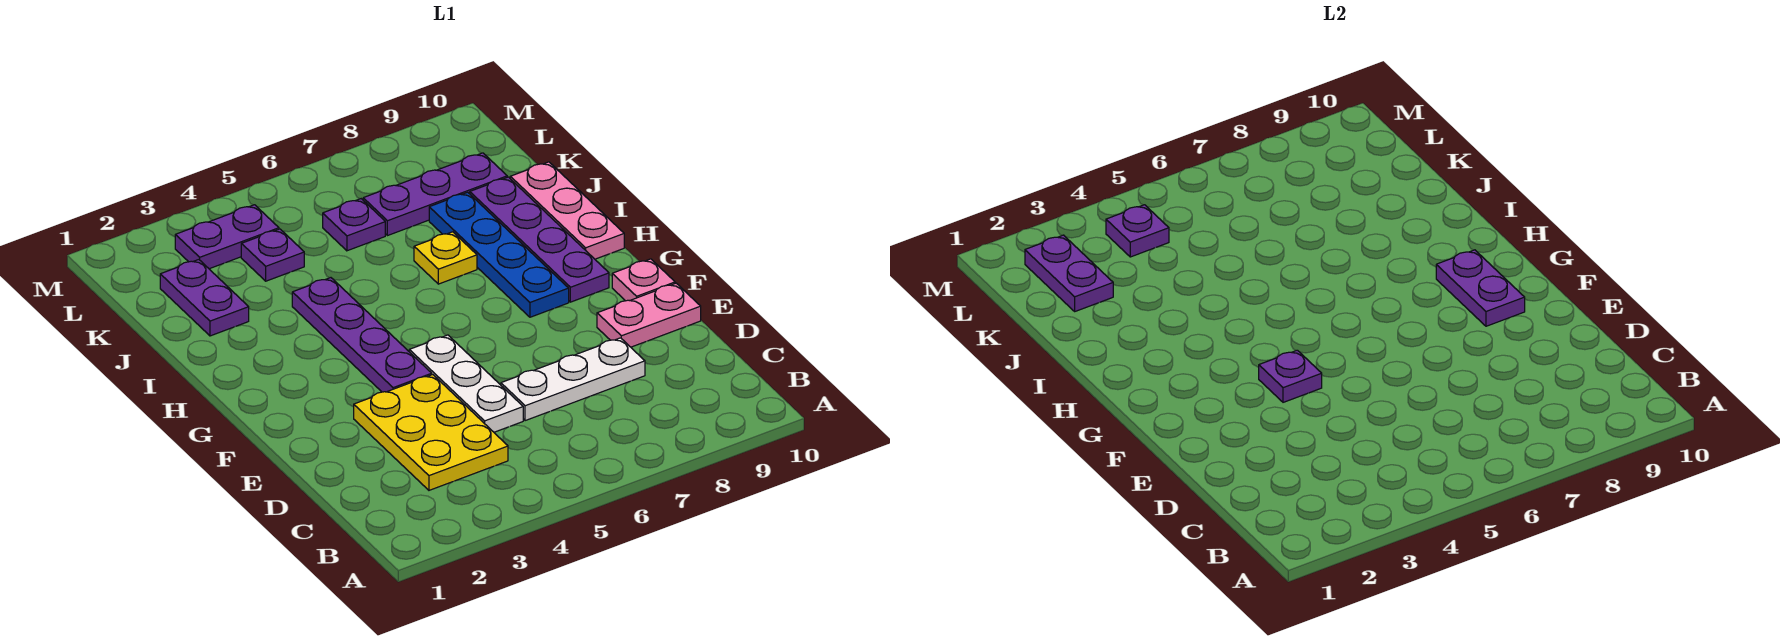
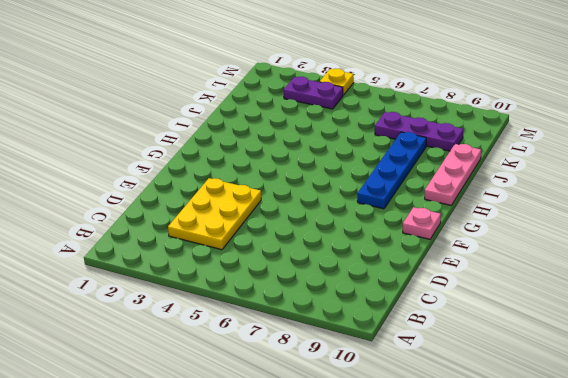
yellow 1x1 plate [320,69,354,95] -> yellow 1x1 plate moved to [414,232,477,284]
none -> white 1x3 plate [409,335,523,432]
none -> white 1x3 plate [501,338,645,421]
none -> pink 1x2 plate [597,283,701,347]

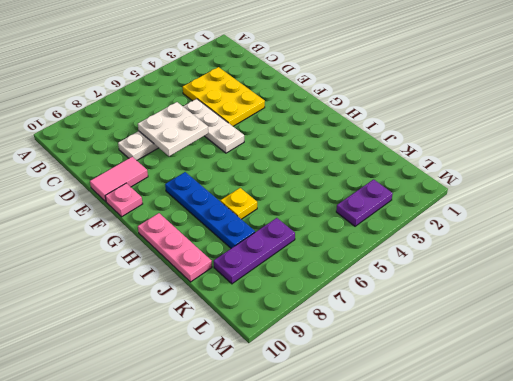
white 2x2 plate [138,102,208,156] -> none
pink 1x2 tile [90,157,148,202] -> pink 1x2 plate [597,283,701,347]
none -> purple 1x4 plate [292,278,432,392]
none -> purple 1x4 plate [470,177,609,302]
none -> purple 1x2 plate [160,260,249,336]

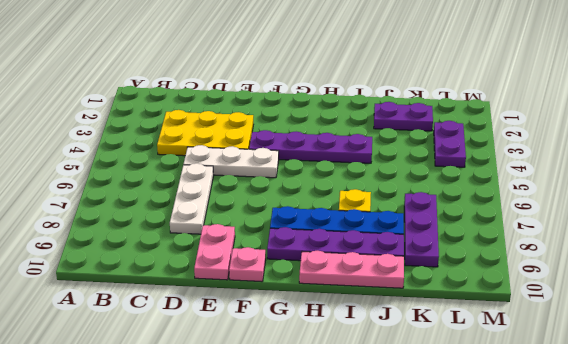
none -> purple 1x1 plate [241,229,304,281]
none -> purple 1x1 plate [323,199,385,251]
none -> purple 1x1 plate [1259,350,1322,402]

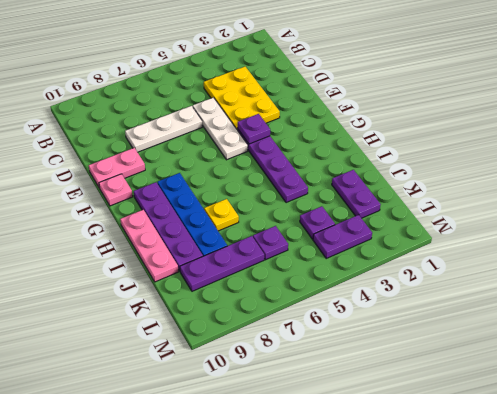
none -> purple 1x2 plate [1436,250,1525,326]
none -> purple 1x2 plate [1025,235,1113,311]
none -> purple 1x1 plate [1106,205,1169,257]

